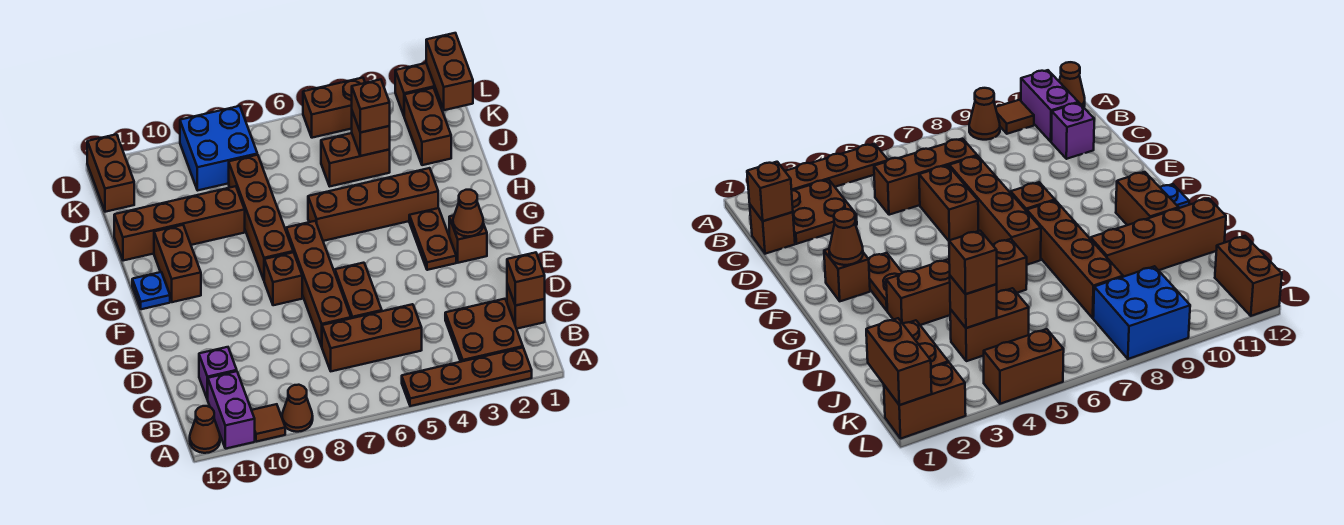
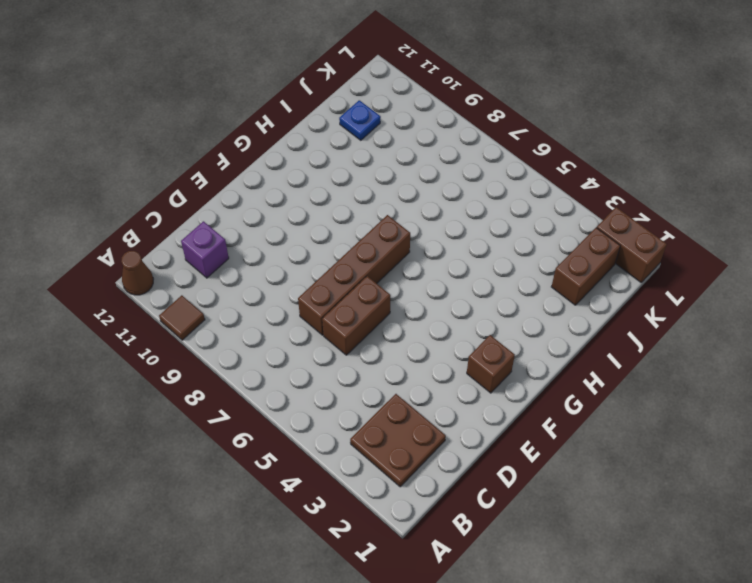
blue 1x1 plate [339,100,381,140] -> blue 1x1 plate moved to [132,272,170,309]
none -> brown 1x4 plate [402,348,532,406]
none -> brown 1x1 cone [282,385,313,432]
none -> purple 1x2 brick [208,371,255,449]
none -> brown 1x1 brick [507,284,545,329]

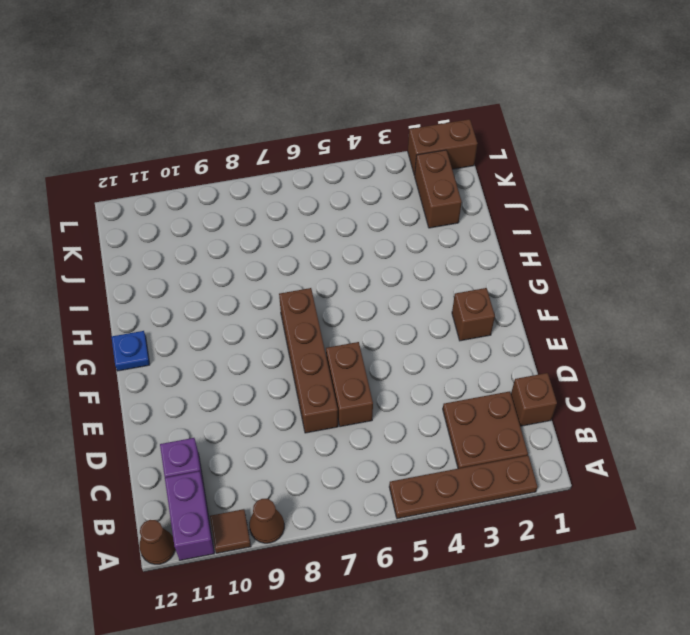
none -> brown 1x3 brick [322,304,422,371]
none -> brown 1x2 plate [409,208,456,270]
none -> brown 1x1 brick [264,252,302,305]
none -> brown 1x4 brick [229,155,293,280]

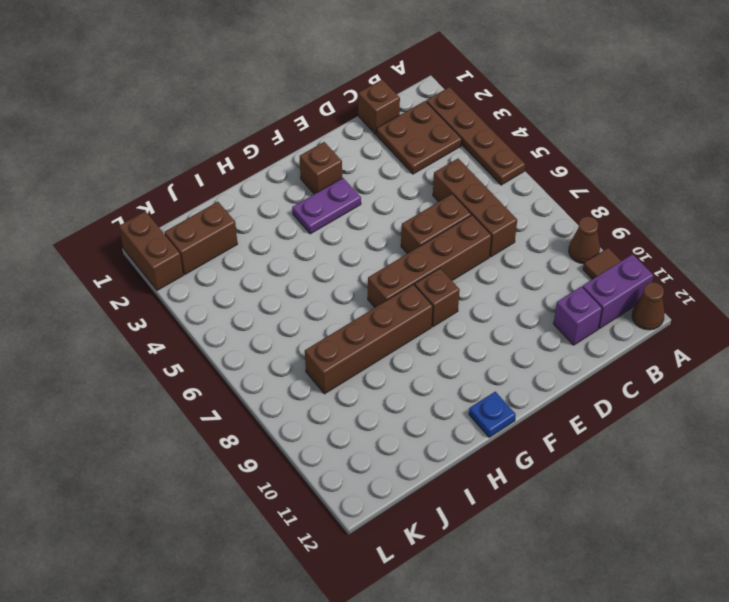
purple 1x2 plate [292,178,361,234] -> brown 1x2 plate [409,208,456,270]
none -> brown 1x2 brick [154,225,201,302]
none -> brown 1x4 brick [308,168,438,241]
none -> brown 1x4 brick [114,186,245,261]
none -> brown 1x2 brick [321,133,390,186]

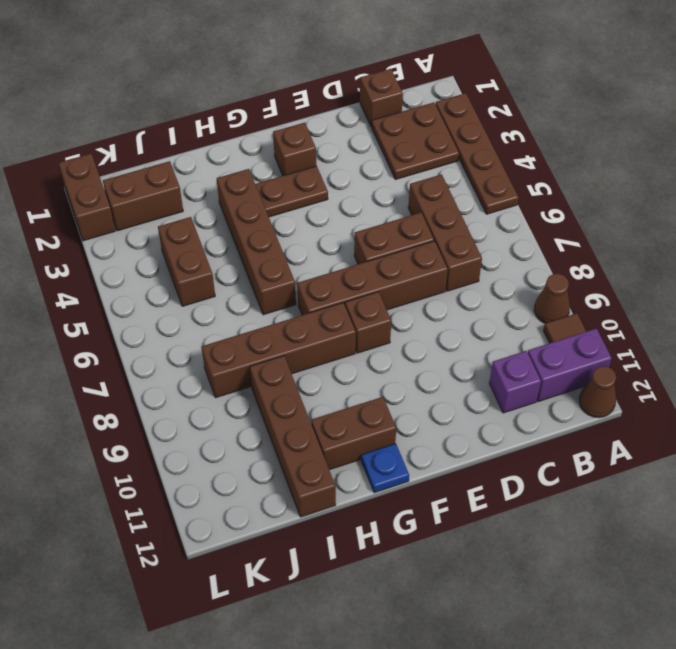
none -> blue 2x2 brick [180,106,257,190]
none -> brown 1x2 brick [87,134,134,212]
none -> brown 1x2 brick [303,78,365,138]
none -> brown 1x1 brick [507,252,545,306]

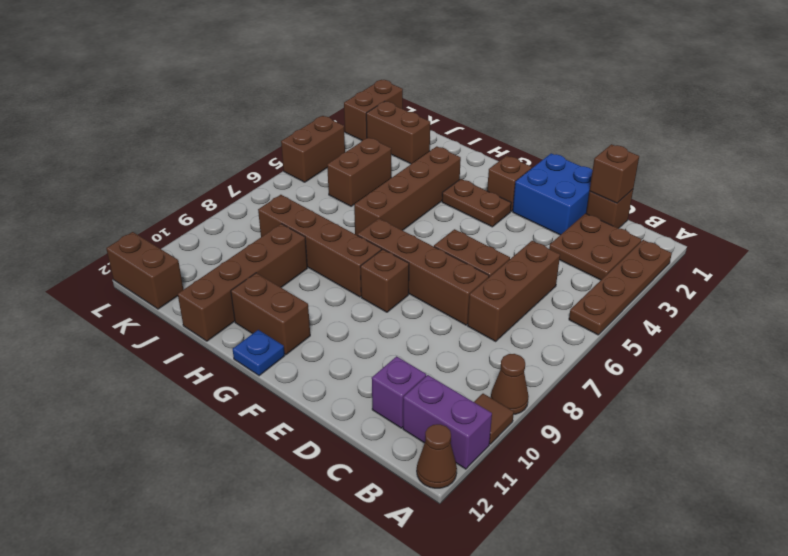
blue 2x2 brick [513,153,593,235] -> blue 2x2 brick moved to [180,106,257,190]
none -> brown 1x1 cone [453,190,483,237]
none -> brown 1x1 brick [352,112,390,156]
none -> brown 1x2 brick [426,33,473,110]
none -> brown 1x1 brick [352,79,390,133]

